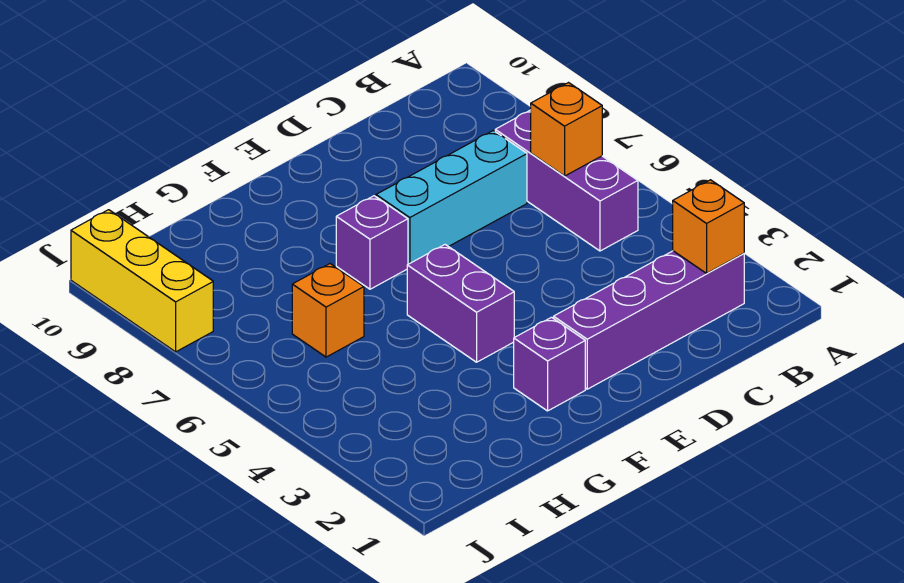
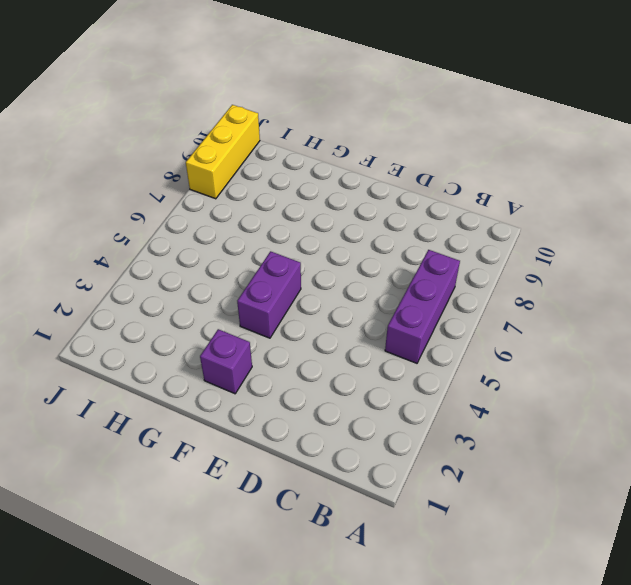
none -> purple 1x4 brick [554,251,744,389]
none -> cyan 1x3 brick [376,130,527,264]

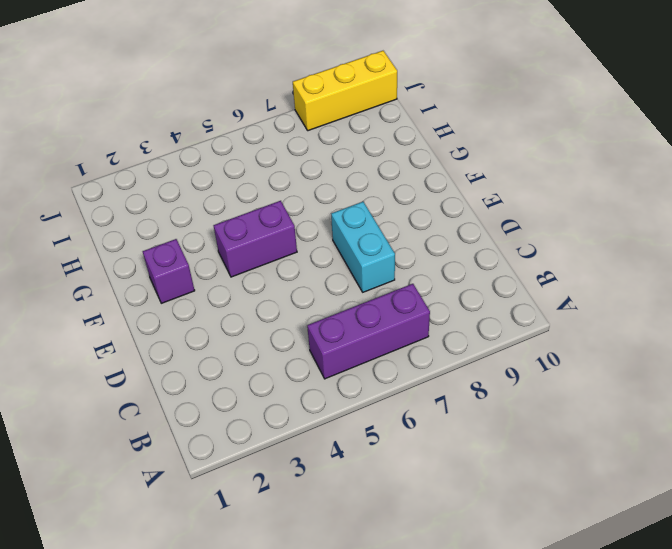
cyan 1x2 brick [331,202,395,292] -> cyan 1x3 brick [376,130,527,264]
none -> purple 1x4 brick [554,251,744,389]
none -> purple 1x1 brick [336,196,408,289]

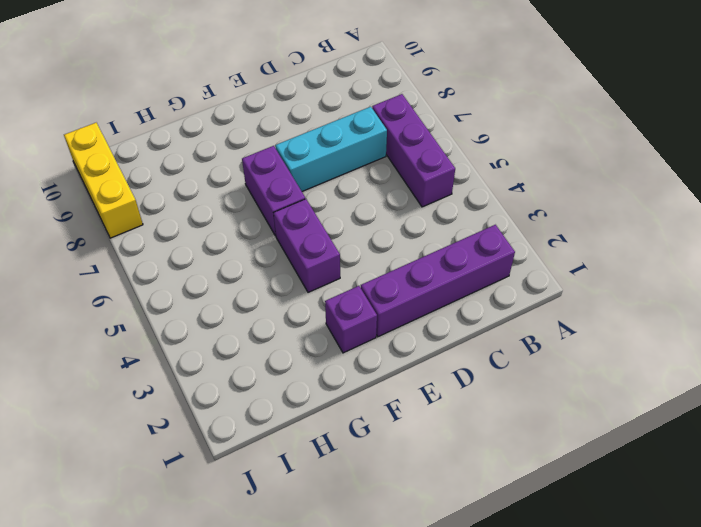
purple 1x2 brick [242,146,305,236] -> purple 1x1 brick [336,196,408,289]
none -> orange 1x1 brick [292,264,364,357]
none -> orange 1x1 brick [673,180,744,273]

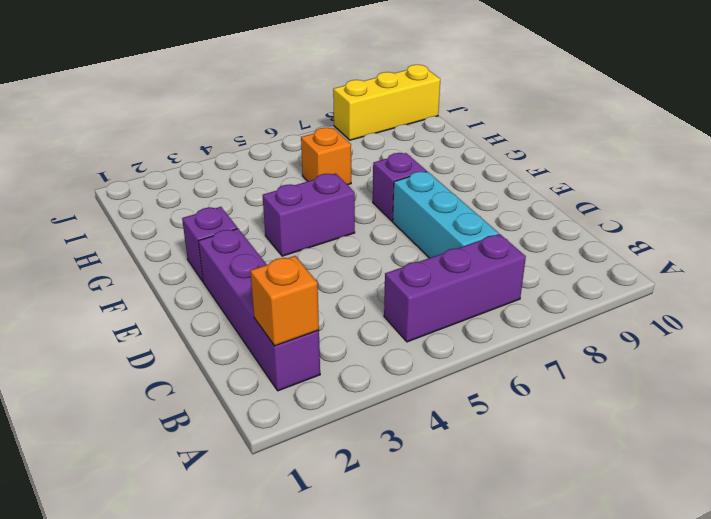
none -> orange 1x1 brick [531,83,602,176]

